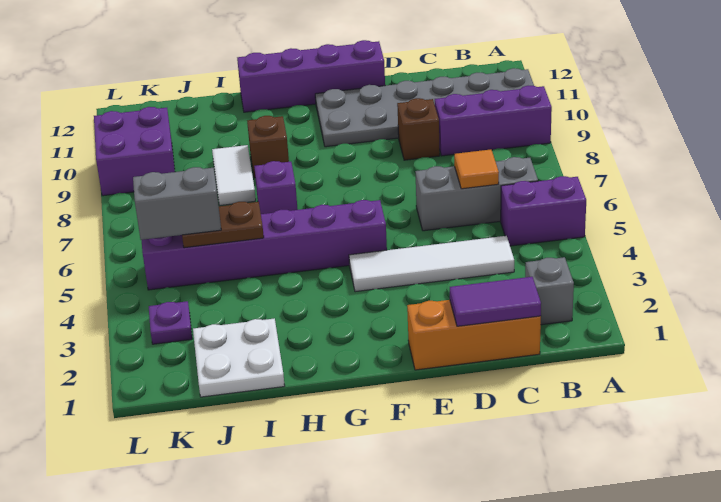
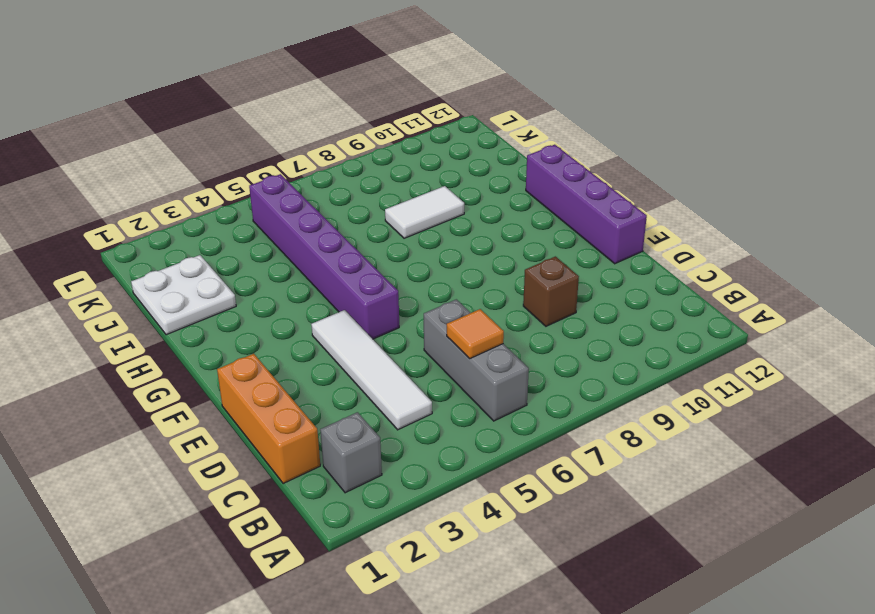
none -> purple 1x2 brick [501,176,586,246]
none -> purple 1x3 brick [435,86,552,156]
none -> grey 2x6 plate [315,68,534,147]

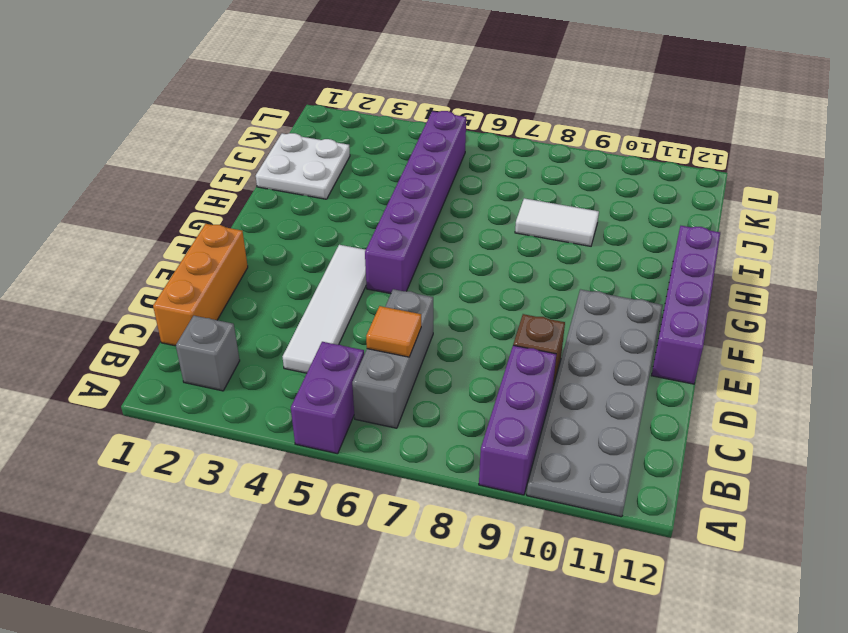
none -> purple 1x1 brick [254,161,298,214]
none -> brown 1x1 brick [247,116,289,178]
none -> purple 1x1 plate [149,301,192,344]

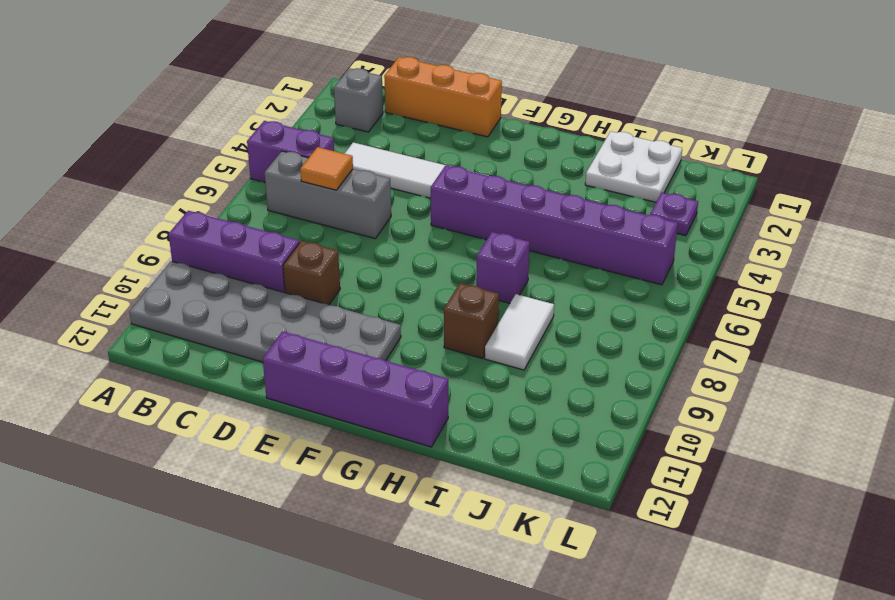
none -> purple 2x2 brick [94,107,175,196]
none -> purple 1x2 tile [450,277,541,326]
none -> brown 1x2 plate [182,202,264,248]

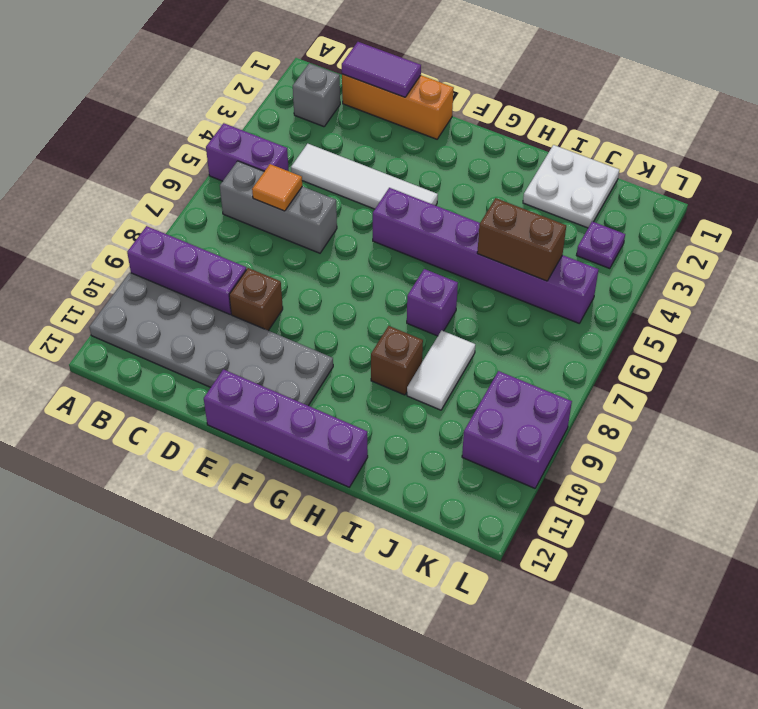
brown 1x2 brick [477,198,566,281] -> brown 1x2 plate [182,202,264,248]
none -> grey 1x2 brick [133,167,221,240]

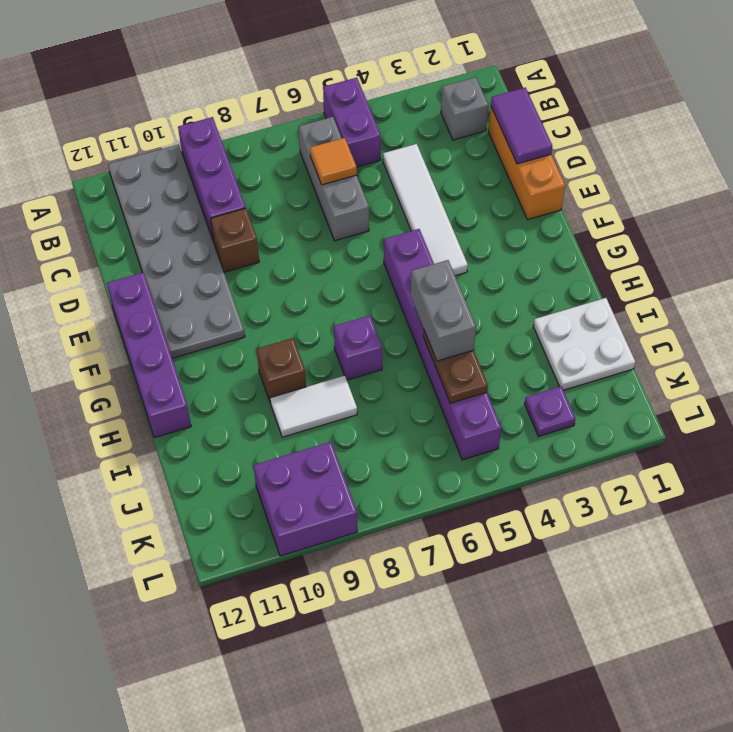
grey 1x2 brick [410,260,476,361] -> grey 1x2 brick moved to [133,167,221,240]

